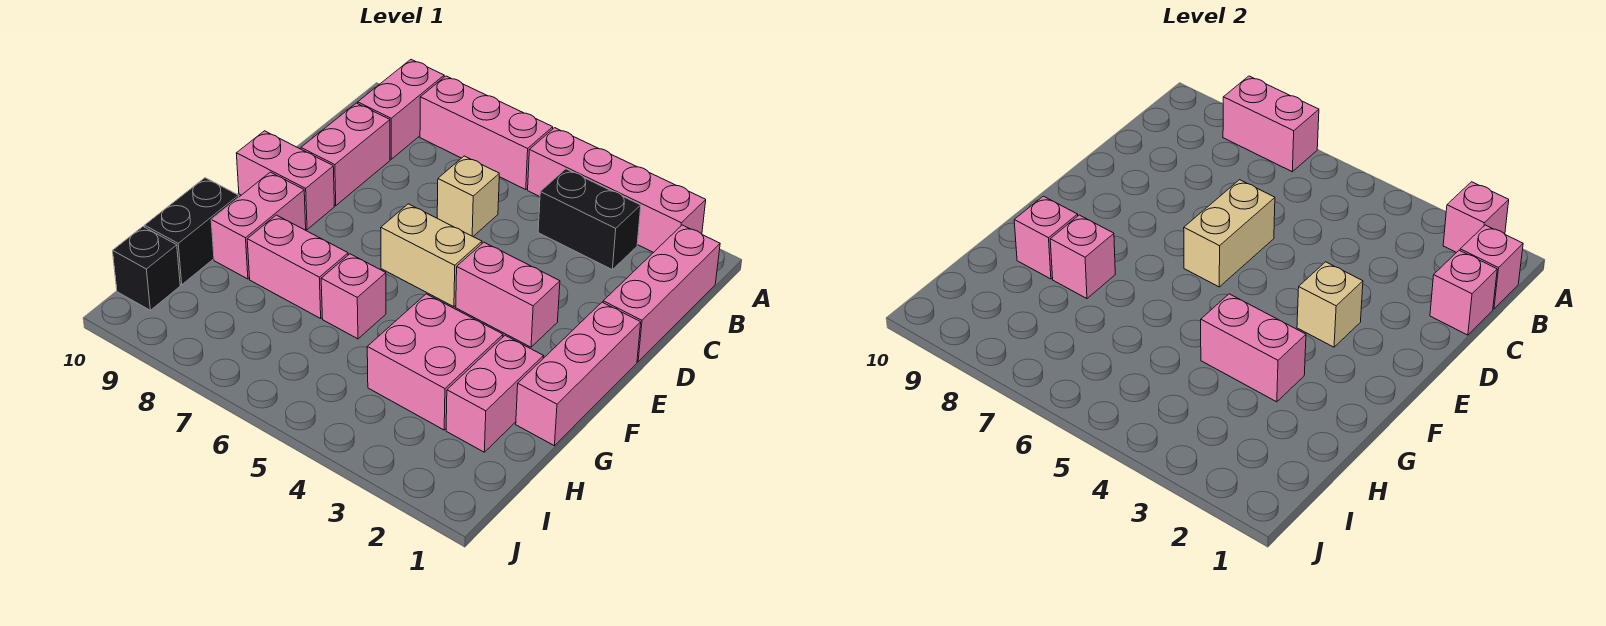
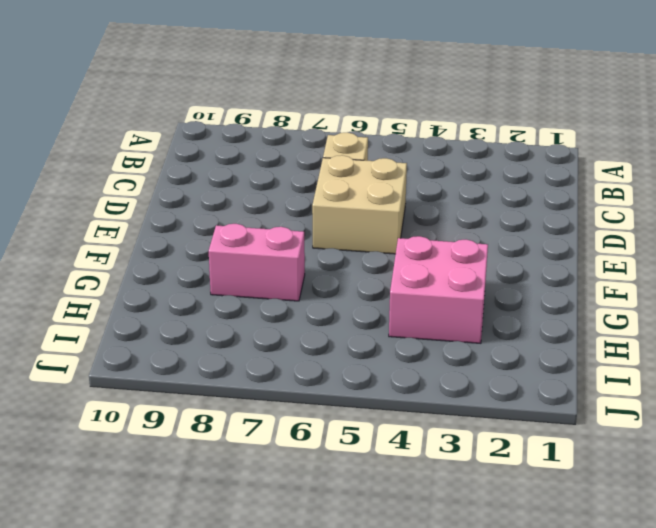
tan 2x2 brick [312,155,407,254] -> tan 1x2 brick [381,204,482,307]
none -> pink 1x4 brick [528,128,706,253]
none -> pink 1x3 brick [420,76,553,190]
none -> pink 1x2 brick [358,60,444,159]

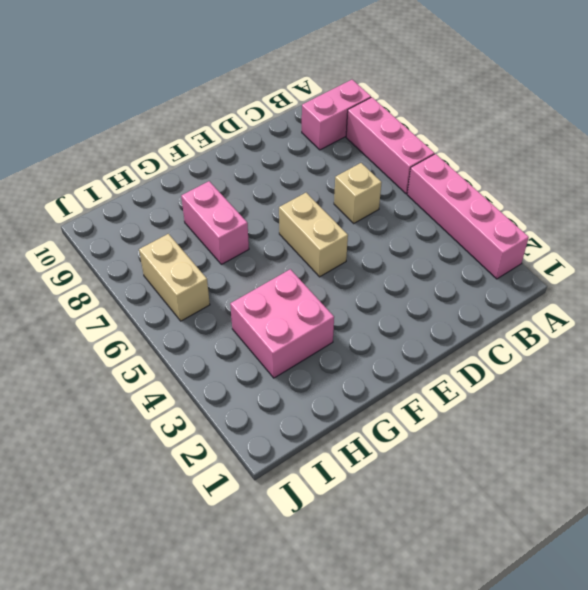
tan 1x2 brick [139,234,210,321] -> tan 1x2 brick turned to [1184,180,1275,287]
none -> pink 1x3 brick [603,225,720,362]
none -> black 1x2 brick [538,169,641,270]
none -> pink 1x2 brick [301,103,390,206]

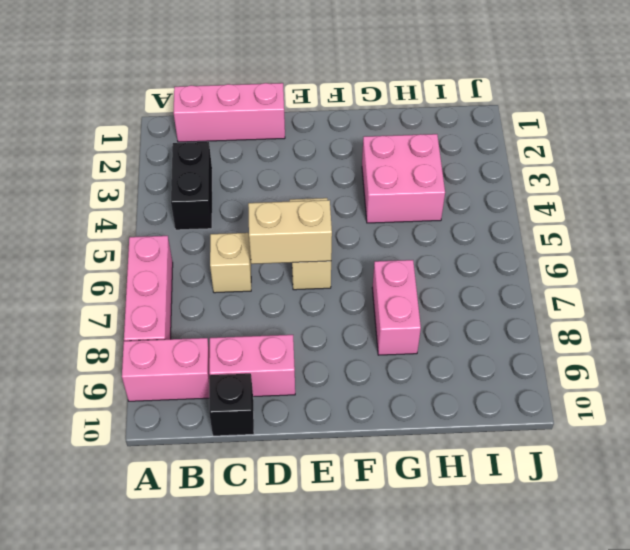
black 1x1 brick [209,374,254,436] -> black 1x1 brick moved to [113,227,180,310]
none -> pink 1x4 brick [528,128,706,253]
none -> pink 1x3 brick [516,302,641,446]
none -> pink 1x2 brick [456,242,560,347]

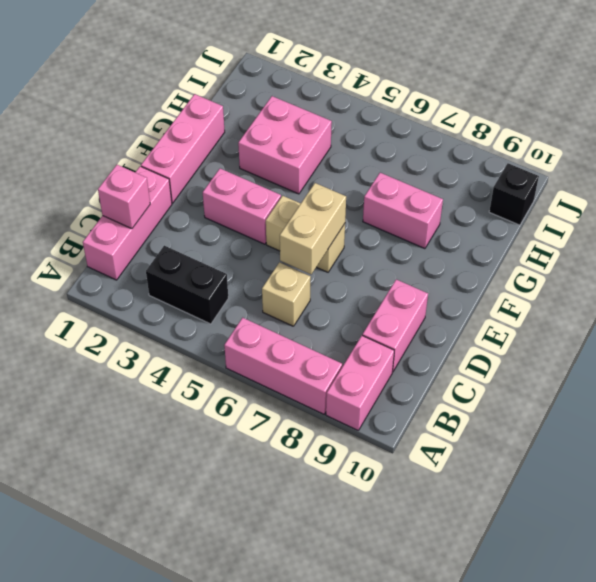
none -> pink 1x4 brick [528,128,706,253]
none -> pink 1x2 brick [236,131,334,230]
none -> pink 1x2 brick [211,172,306,279]

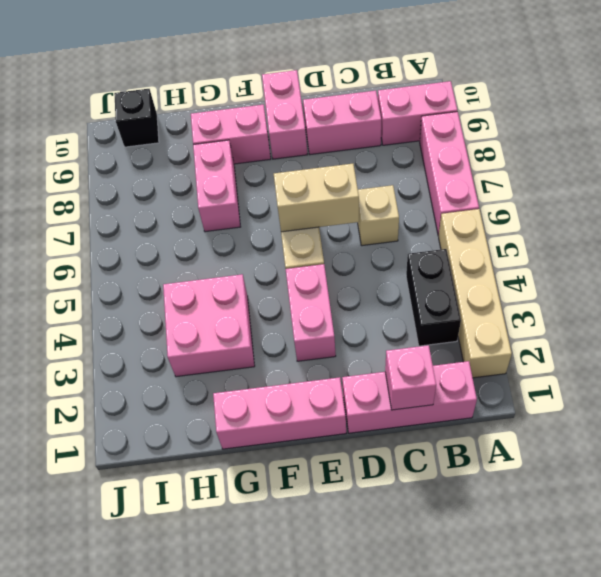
tan 1x4 brick [439,209,512,378] -> pink 1x4 brick [528,128,706,253]
none -> pink 1x2 brick [446,335,543,452]
none -> pink 1x1 brick [321,254,386,339]
none -> black 1x2 brick [144,178,239,285]

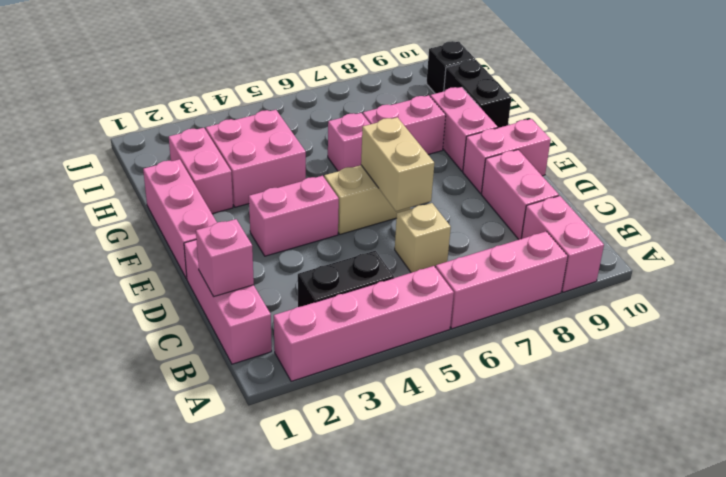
none -> pink 1x1 brick [1443,182,1509,253]
none -> pink 1x2 brick [1223,76,1319,172]
none -> pink 1x1 brick [1460,225,1523,309]

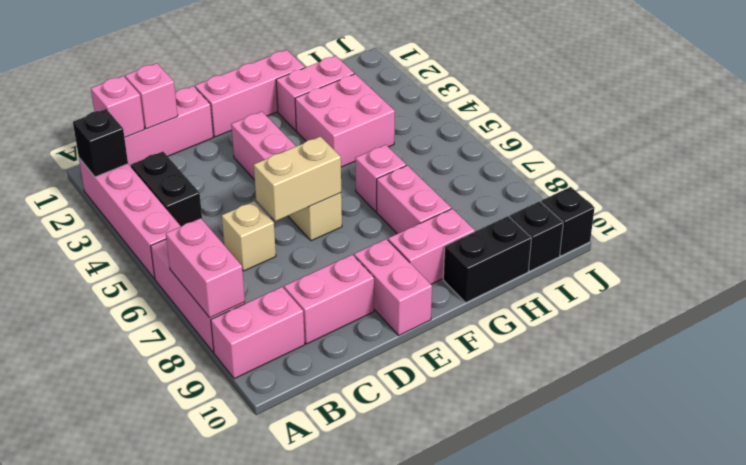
black 1x1 brick [73,109,128,177] -> pink 1x1 brick [1443,182,1509,253]
black 1x1 brick [541,187,594,256] -> none
none -> tan 1x1 brick [1297,262,1363,347]
none -> pink 1x2 brick [1201,294,1306,402]
none -> pink 1x1 brick [1050,215,1115,299]

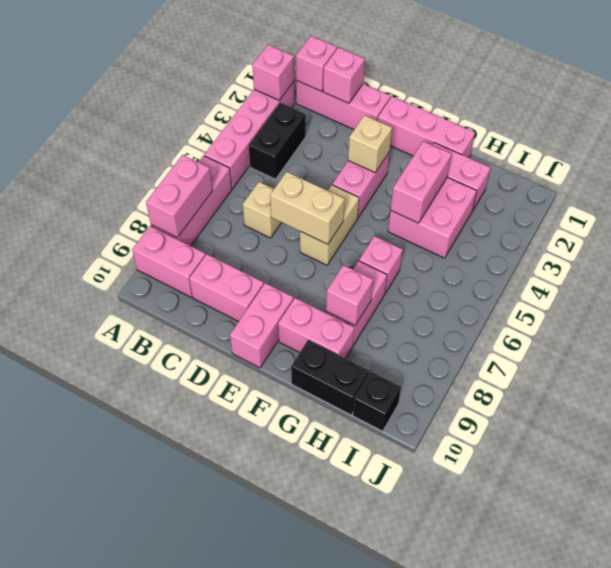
none -> pink 1x1 brick [1014,196,1078,279]

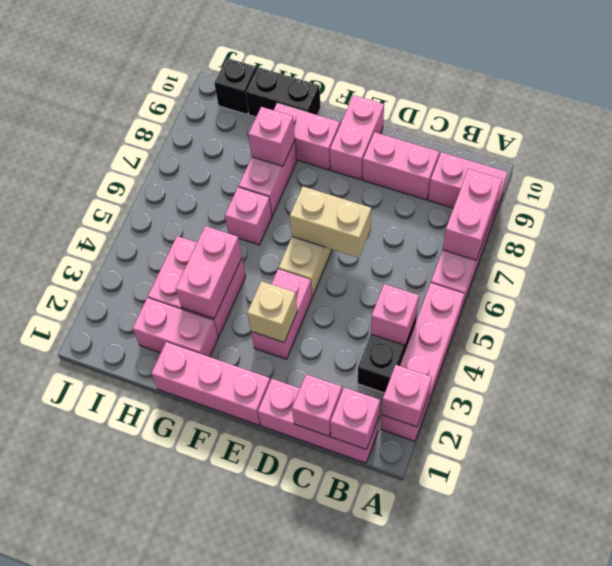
pink 1x1 brick [371,284,419,345] -> pink 1x1 brick moved to [1014,196,1078,279]
none -> tan 1x1 brick [437,156,499,236]

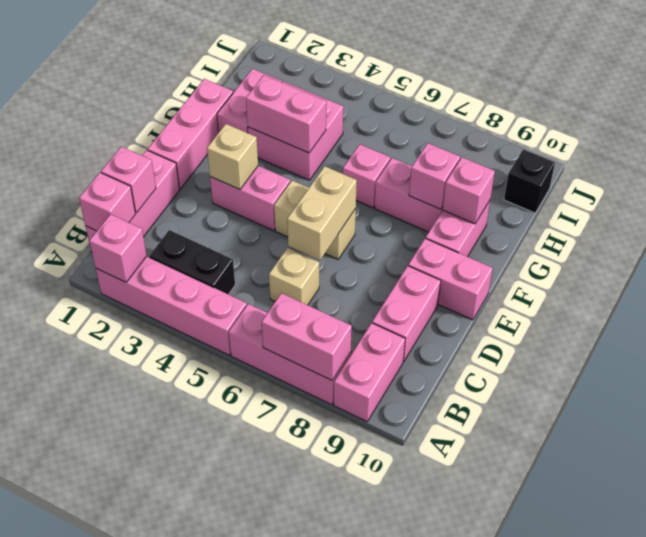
none -> black 1x2 brick [144,178,239,285]

